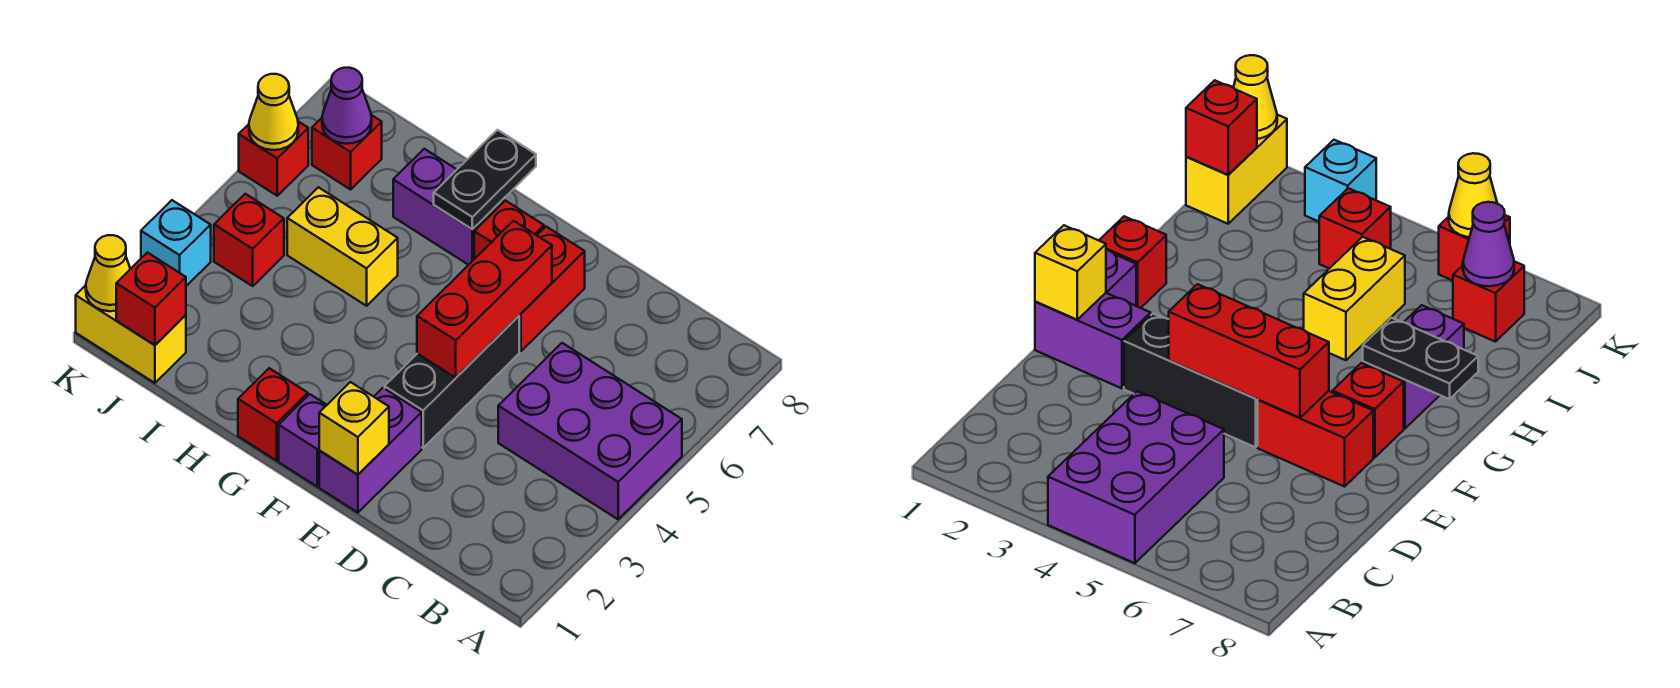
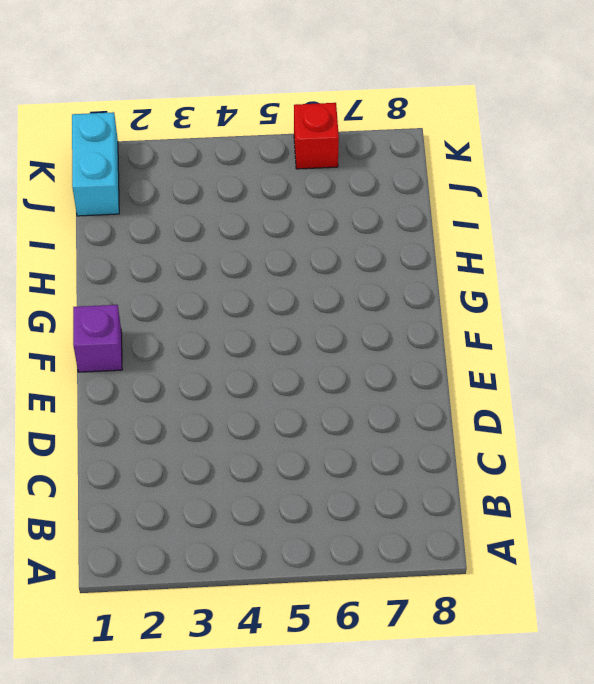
cyan 1x2 brick [72,112,119,216] -> yellow 1x2 brick [76,285,186,383]
none -> purple 2x3 brick [498,343,682,519]
none -> purple 1x2 brick [319,388,422,513]
none -> black 1x3 brick [385,316,519,448]

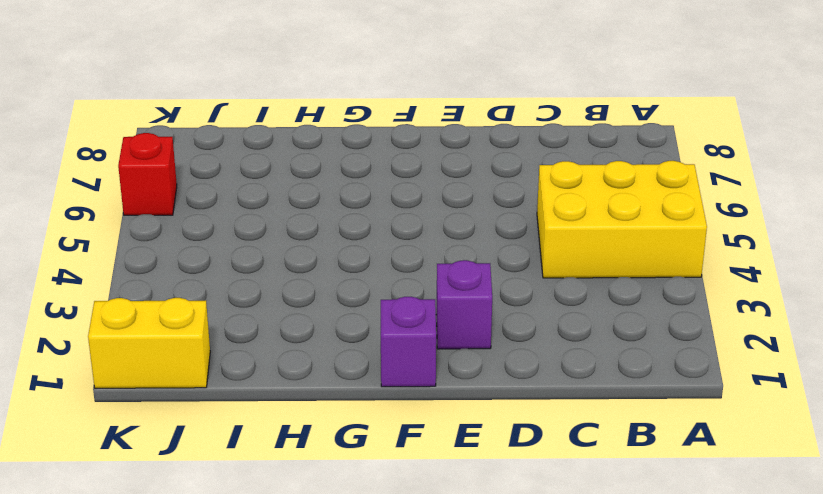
yellow 2x3 brick [537,161,707,278] -> purple 2x3 brick [498,343,682,519]
purple 1x1 brick [436,260,492,349] -> purple 1x2 brick [319,388,422,513]
none -> black 1x3 brick [385,316,519,448]
none -> red 1x2 brick [519,227,585,351]
none -> red 1x1 brick [474,201,544,259]

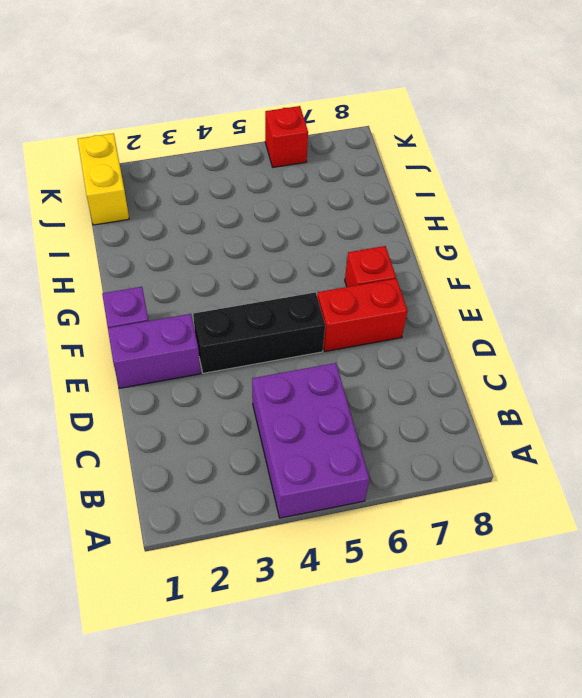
none -> red 1x1 brick [238,368,308,461]
none -> purple 1x2 brick [393,149,503,265]
none -> yellow 1x2 brick [287,187,398,306]

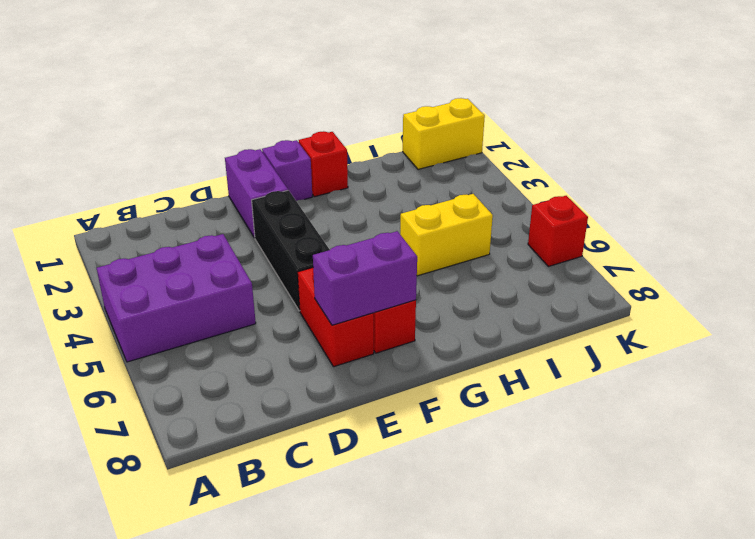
purple 1x2 brick [313,231,417,325] -> purple 1x2 brick moved to [393,149,503,265]
none -> red 1x1 brick [214,194,284,286]
none -> red 1x1 brick [312,115,382,189]
none -> cyan 1x1 brick [141,200,211,286]

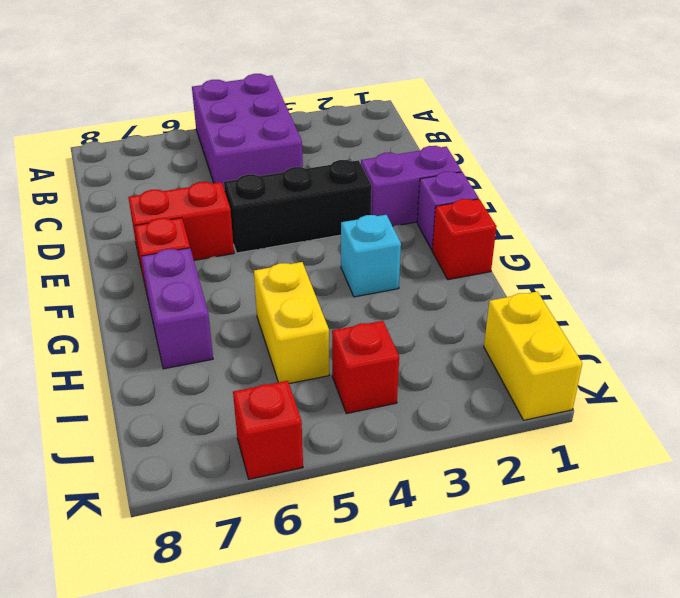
cyan 1x1 brick [341,215,401,297] -> cyan 1x1 brick moved to [141,200,211,286]
none -> red 1x1 brick [312,115,382,189]
none -> yellow 1x1 brick [319,382,389,475]
none -> red 1x3 brick [417,221,552,378]

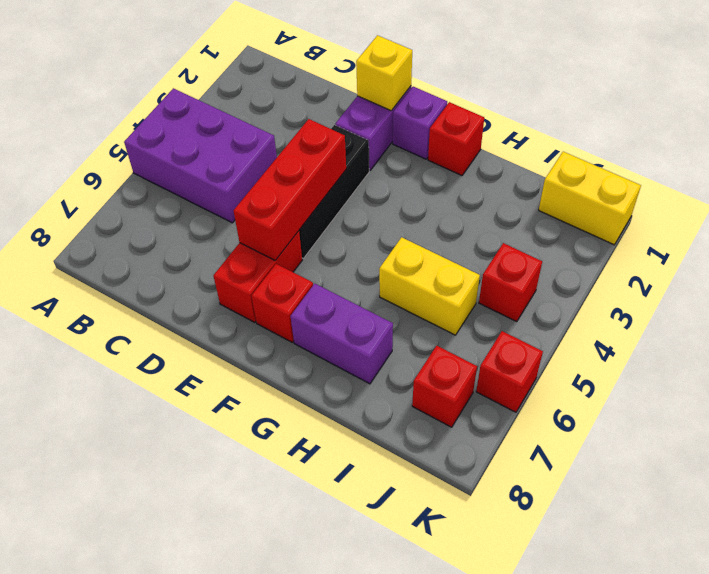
none -> cyan 1x1 brick [141,200,211,286]
none -> black 1x2 plate [434,130,536,229]
none -> red 1x1 brick [116,253,186,345]

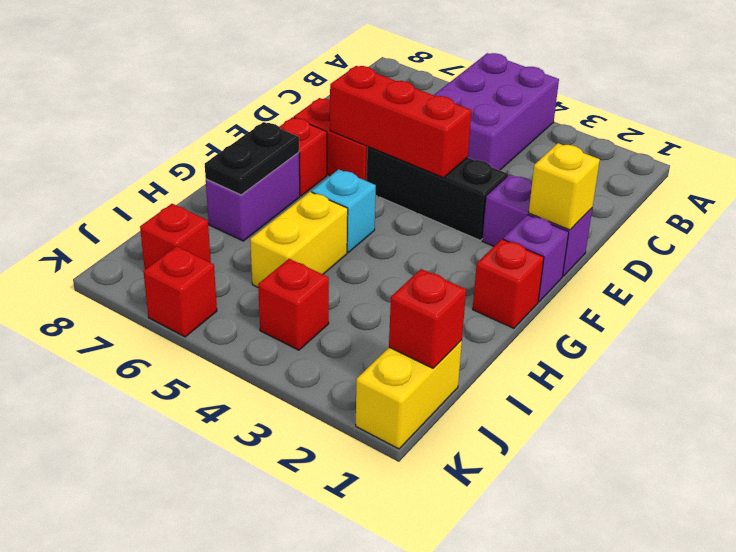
cyan 1x1 brick [312,169,376,252] -> cyan 1x1 brick moved to [141,200,211,286]
black 1x2 plate [205,122,299,195] -> black 1x2 plate turned to [434,130,536,229]
none -> purple 1x1 cone [322,68,372,144]
none -> yellow 1x1 cone [86,235,130,311]
none -> yellow 1x1 cone [249,74,298,150]

